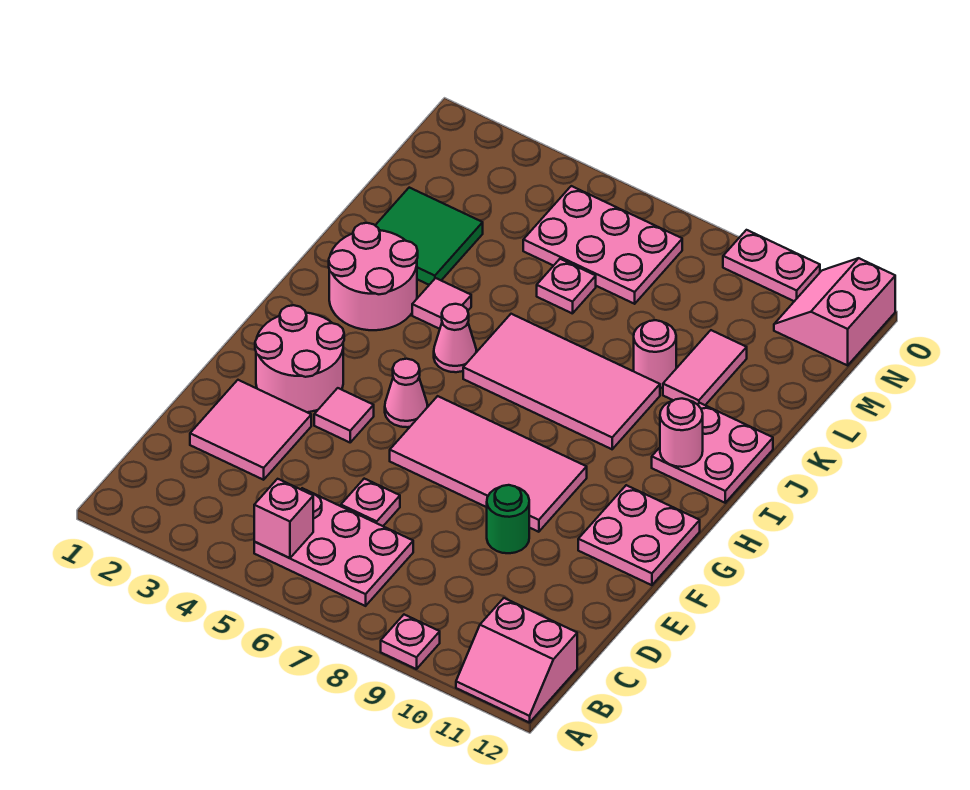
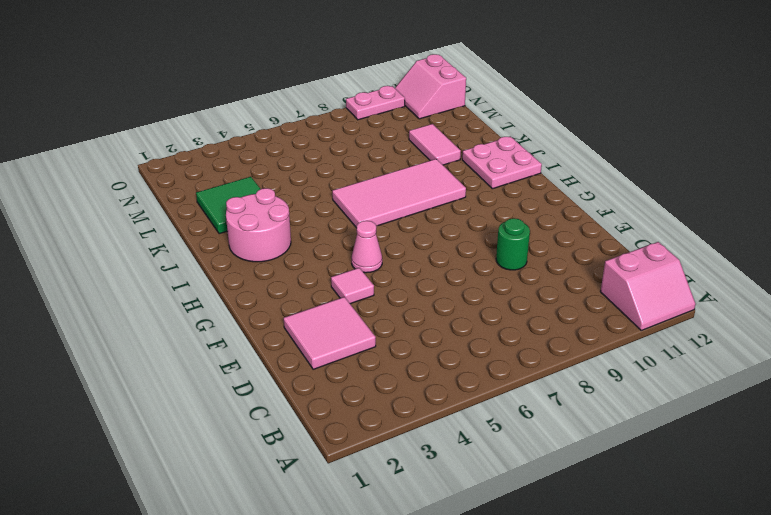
none -> pink 1x1 plate [381,615,440,669]
none -> pink 2x3 plate [254,488,413,606]
none -> pink 1x1 plate [341,479,400,526]

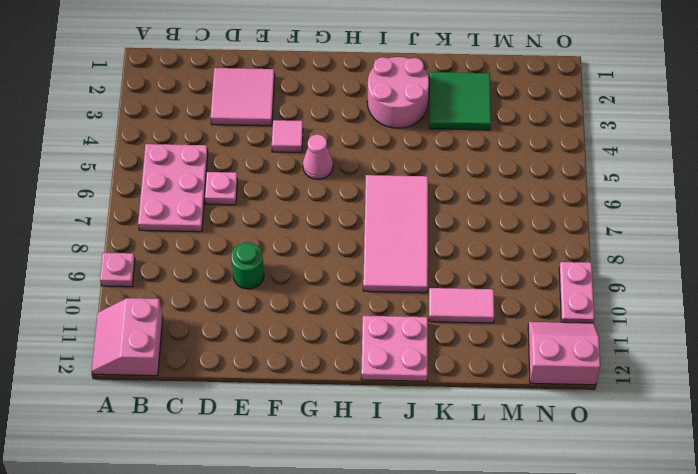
none -> pink 2x2 round brick [255,305,344,412]
none -> pink 2x4 tile [390,396,587,532]
none -> pink 2x2 plate [578,485,700,585]

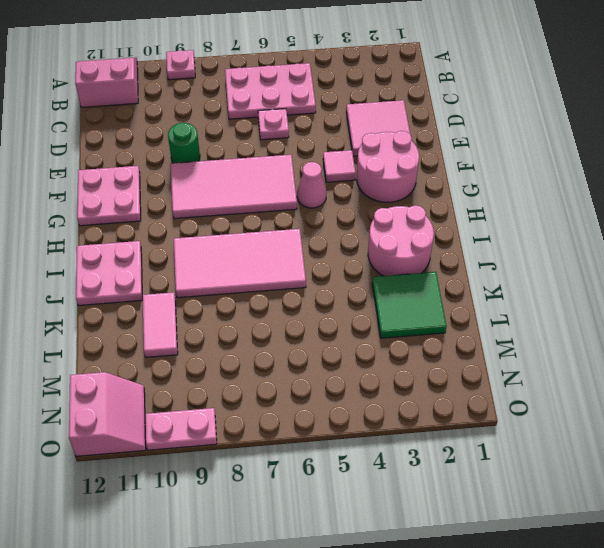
none -> pink 1x1 cone [434,304,476,372]
none -> pink 1x1 tile [412,278,471,329]
none -> pink 1x1 round brick [634,320,676,388]

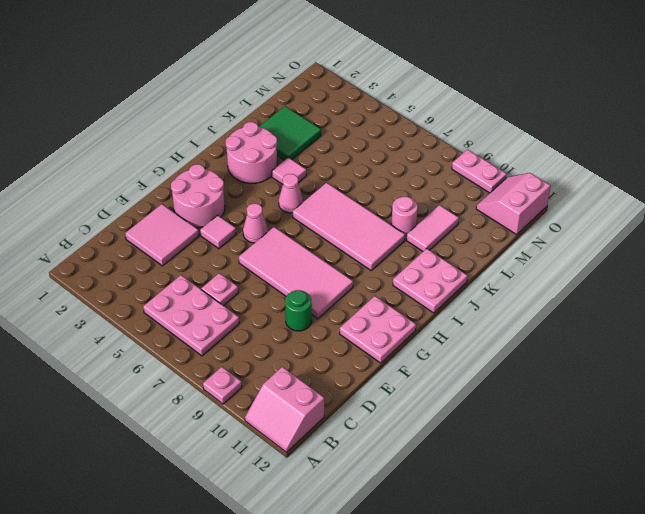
none -> pink 1x1 plate [537,259,596,314]
none -> pink 2x3 plate [523,186,682,304]
none -> pink 1x1 brick [254,479,313,558]

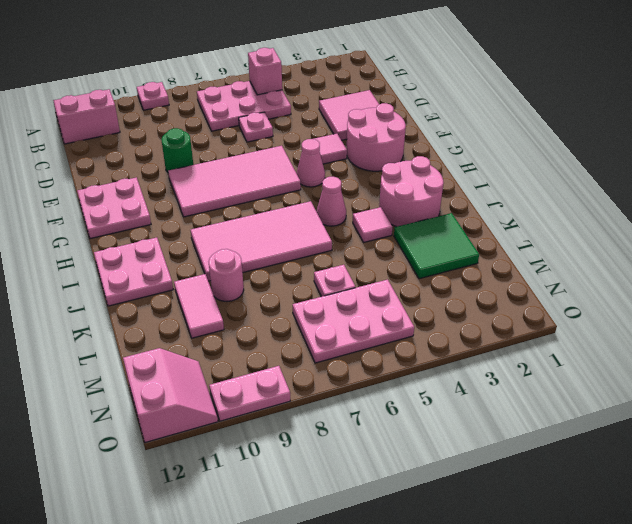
none -> pink 1x1 round brick [660,399,703,467]

